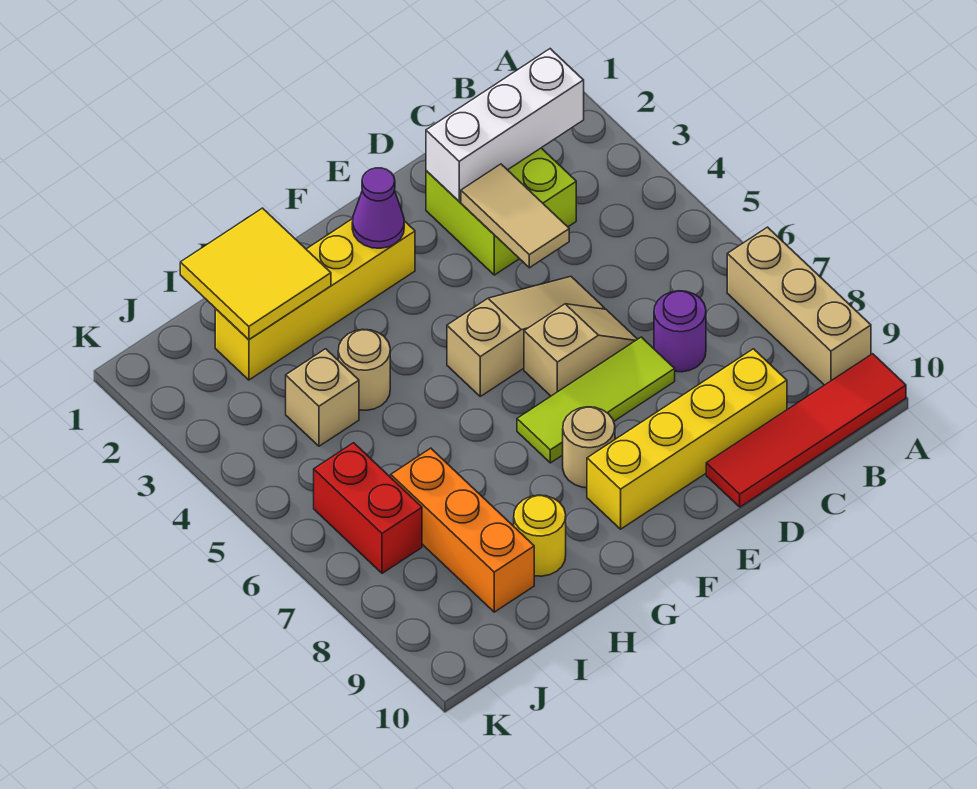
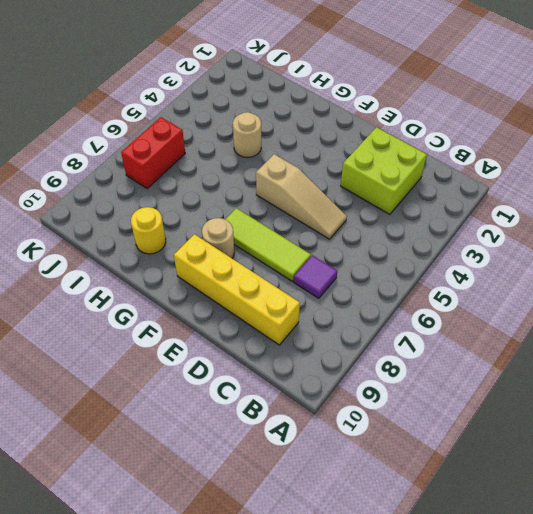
purple 1x1 tile [294,255,337,298] -> purple 1x1 round brick [654,291,706,372]
none -> tan 1x3 brick [727,227,871,385]
none -> red 1x4 tile [706,354,906,507]
none -> tan 1x2 slope [524,304,637,396]

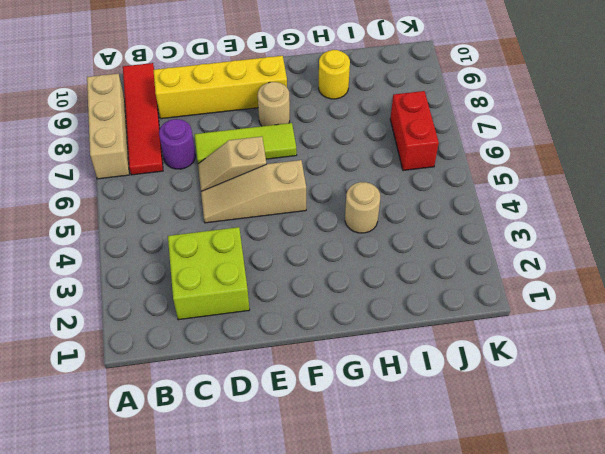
red 1x4 tile [123,63,163,175] -> red 1x4 tile turned to [706,354,906,507]
none -> yellow 1x4 brick [215,219,415,380]
none -> tan 1x1 brick [286,349,359,446]
none -> orange 1x3 brick [391,448,534,612]

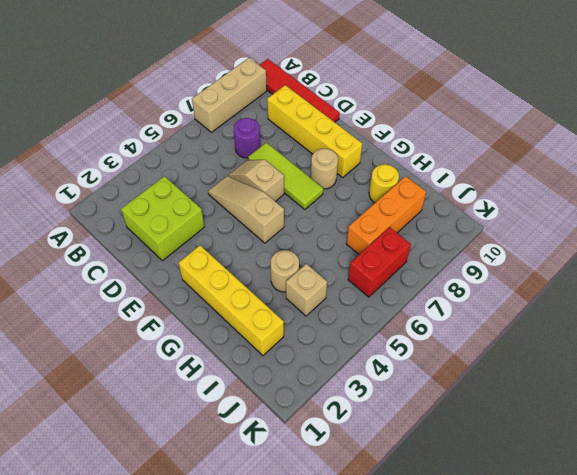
none -> white 1x3 brick [426,49,584,201]
none -> tan 1x2 tile [461,164,569,268]
none -> purple 1x1 cone [352,168,404,248]

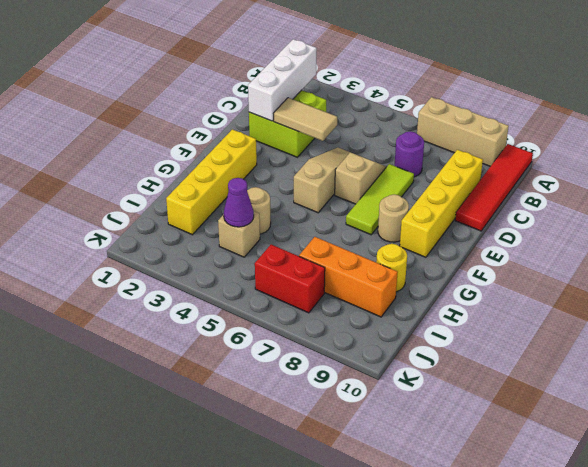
purple 1x1 cone [224,178,254,227] -> purple 1x1 cone moved to [352,168,404,248]
none -> yellow 2x2 tile [180,208,331,339]

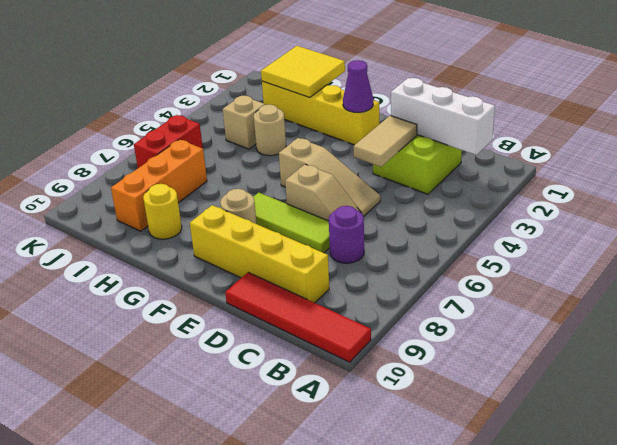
none -> tan 1x3 brick [727,227,871,385]

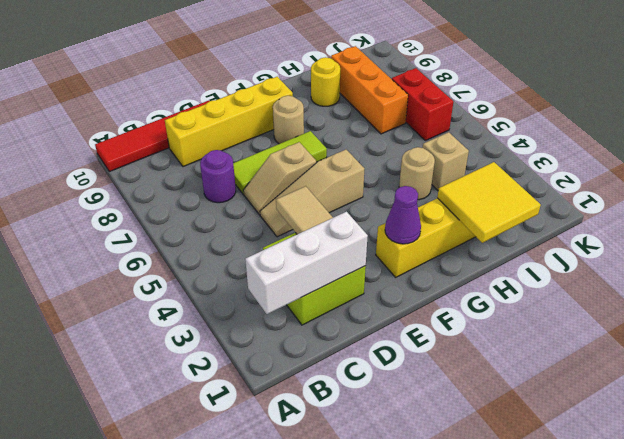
none -> tan 1x3 brick [727,227,871,385]

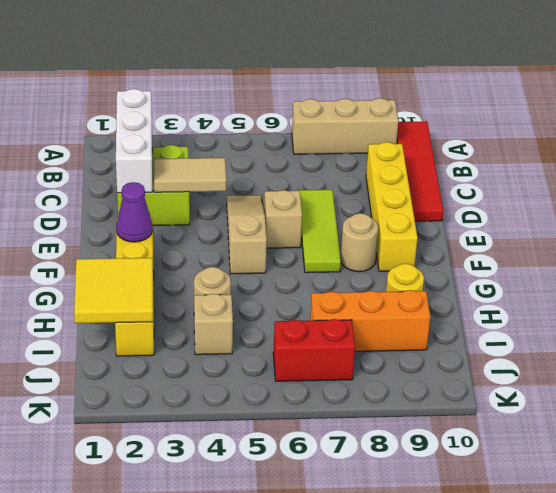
none -> purple 1x1 round brick [654,291,706,372]

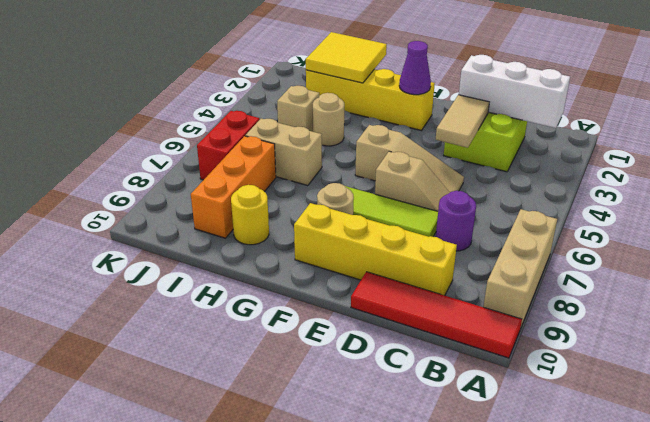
tan 1x2 brick [245,119,322,186] -> none

